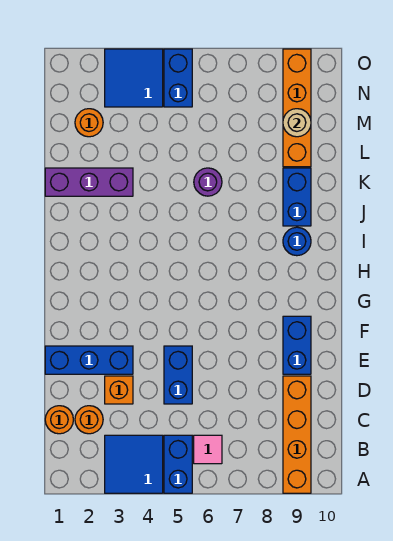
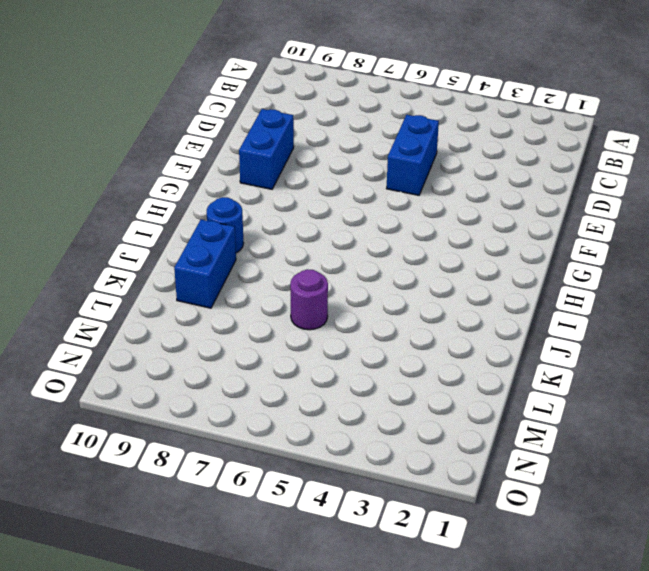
none -> blue 2x2 tile [105,435,163,493]
none -> blue 1x2 brick [164,435,192,493]
none -> orange 1x4 brick [283,376,311,493]

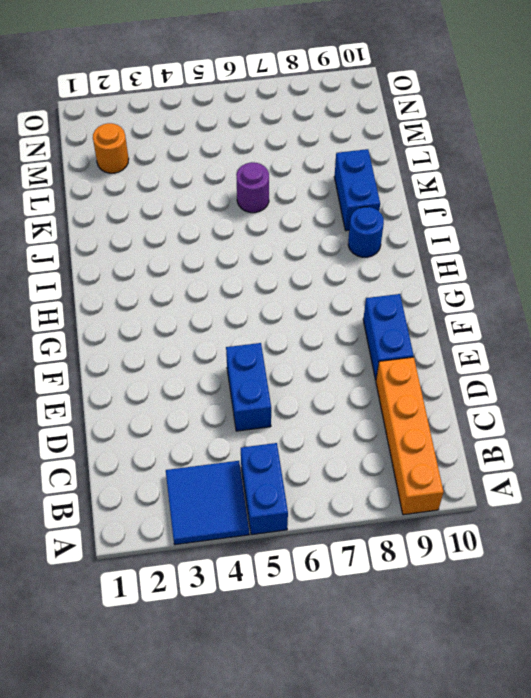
none -> pink 1x1 tile [194,435,222,464]
none -> orange 1x1 round brick [45,406,73,434]
none -> orange 1x1 round brick [75,406,103,434]

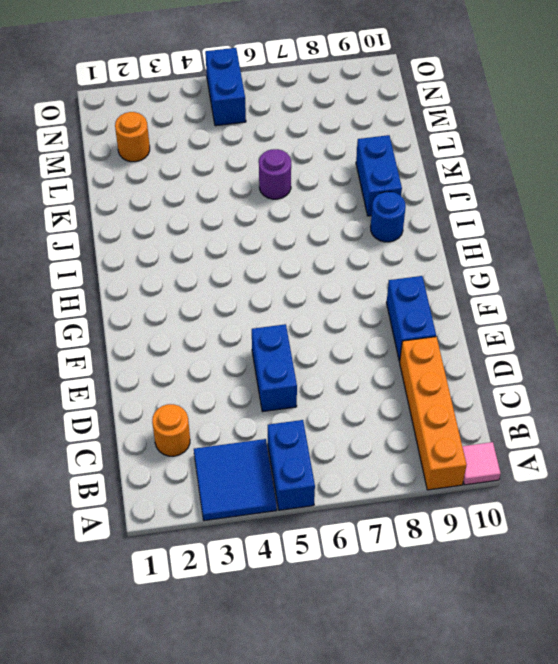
pink 1x1 tile [462,442,501,485] -> pink 1x1 tile moved to [194,435,222,464]
none -> orange 1x1 round brick [45,406,73,434]
none -> orange 1x1 brick [105,376,133,404]
none -> blue 1x3 brick [45,346,133,374]

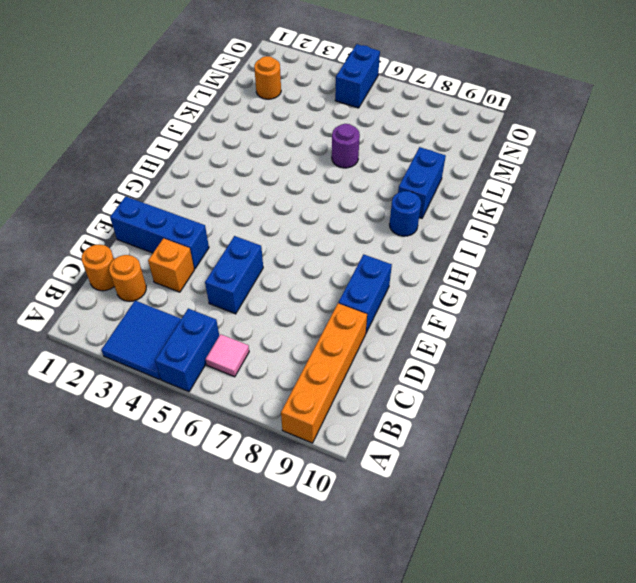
none -> purple 1x3 brick [45,168,133,196]
none -> orange 1x4 brick [283,49,311,167]
none -> blue 2x2 tile [105,49,163,107]

